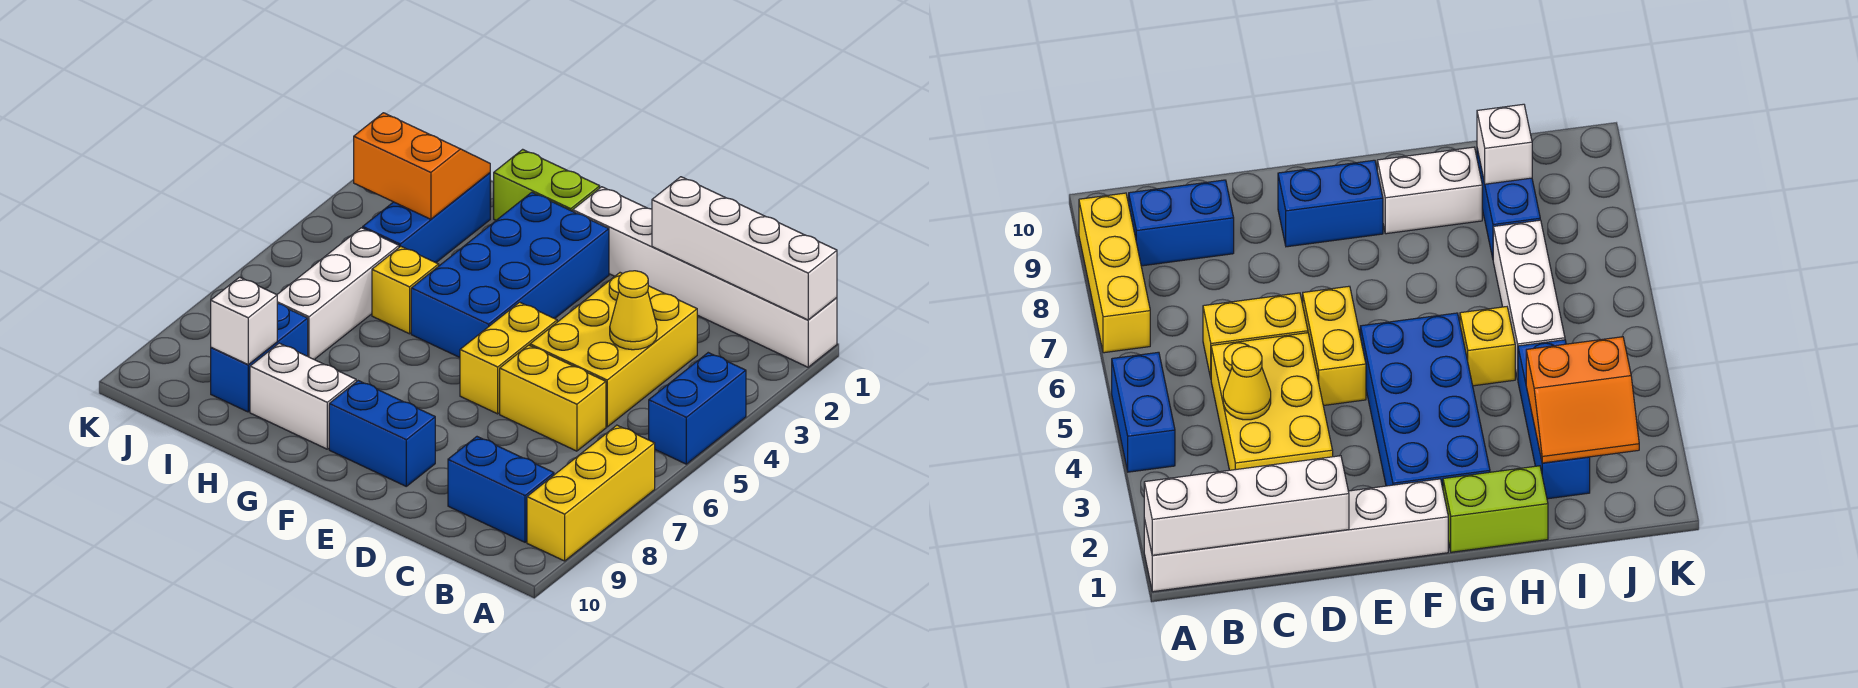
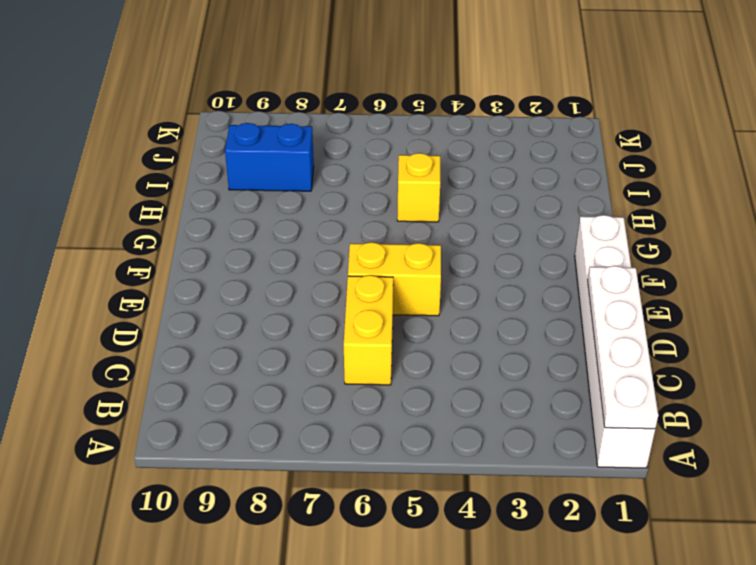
white 1x4 plate [588,266,658,429] -> white 1x4 brick [652,177,837,320]
none -> blue 1x2 brick [649,353,746,464]
none -> yellow 1x3 brick [527,425,655,561]
none -> blue 1x2 brick [448,437,554,542]

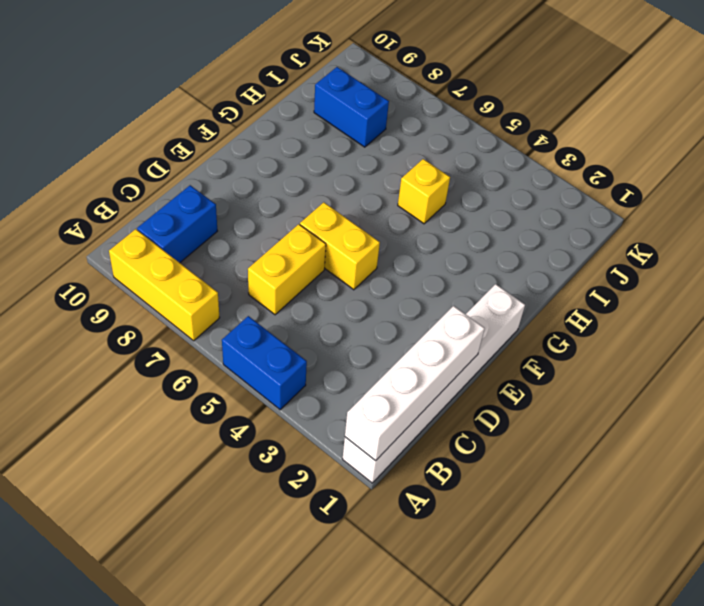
none -> yellow 2x3 brick [530,273,697,427]
none -> blue 1x2 brick [329,381,435,486]
none -> blue 2x4 brick [411,192,609,357]

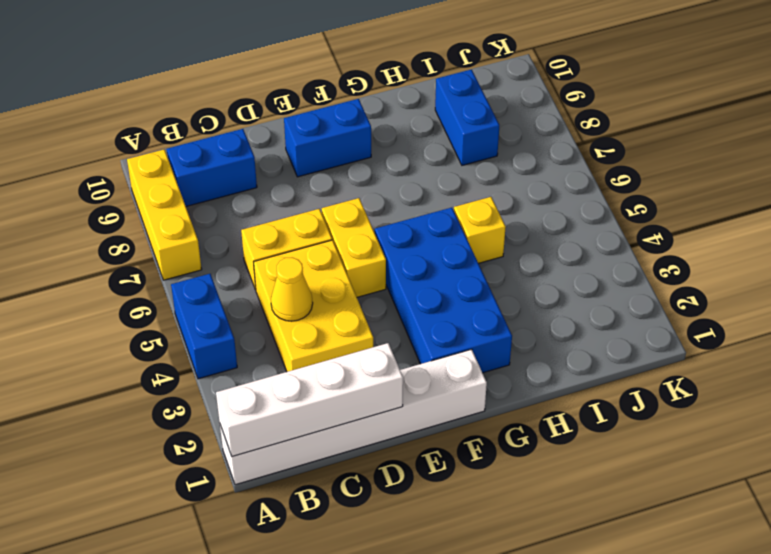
none -> lime 1x2 brick [494,149,600,220]
none -> white 1x2 brick [250,343,356,449]
none -> blue 1x3 brick [363,173,490,263]

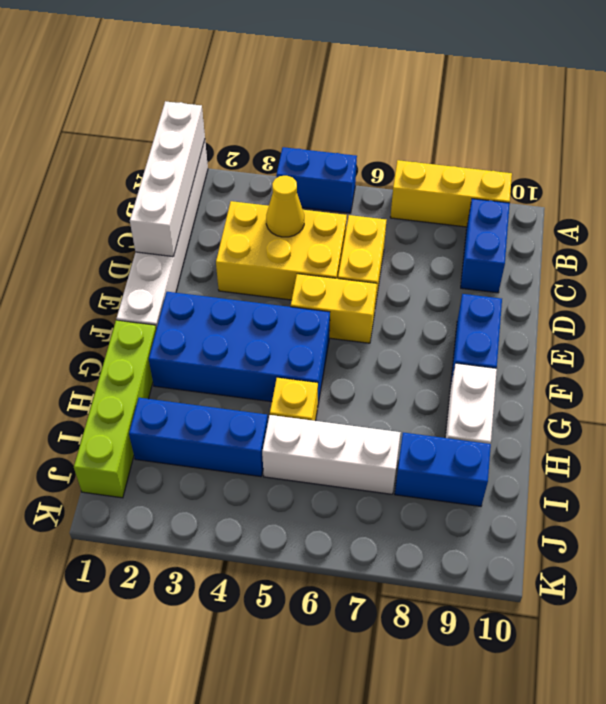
lime 1x4 brick [74,320,156,498] -> lime 1x2 brick [494,149,600,220]
none -> orange 2x2 slope [354,113,490,219]
none -> white 1x1 brick [211,277,277,365]

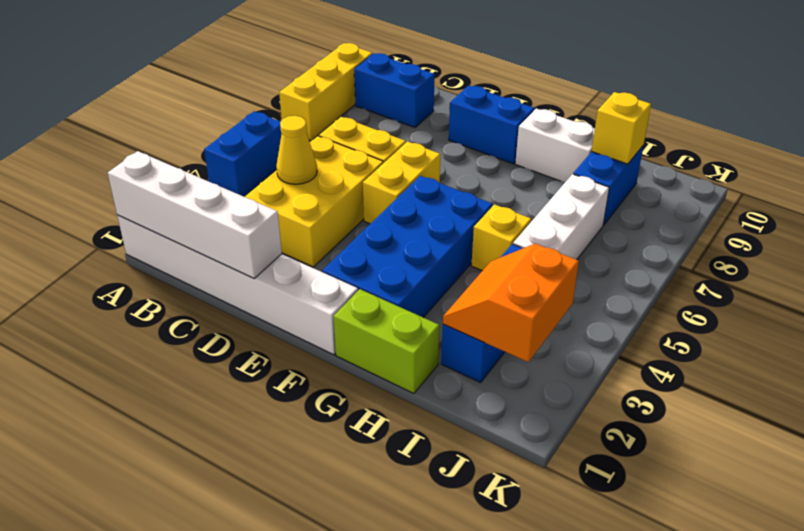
orange 2x2 slope [443,244,579,362] -> orange 2x2 slope turned to [354,113,490,219]
yellow 1x1 brick [592,92,651,164] -> white 1x1 brick [211,277,277,365]

